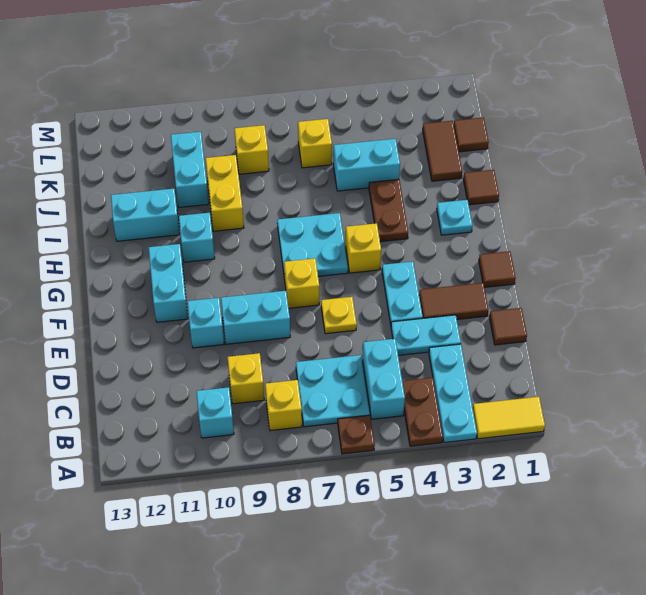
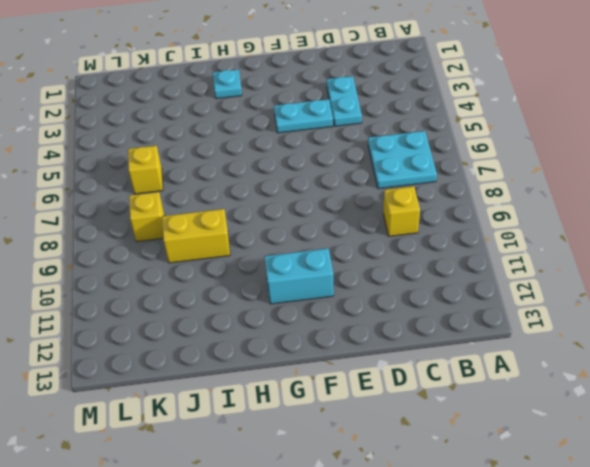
none -> yellow 1x2 tile [473,397,545,439]
none -> cyan 1x3 plate [429,344,477,443]
none -> brown 1x2 plate [402,378,443,446]
none -> brown 1x1 plate [338,415,375,454]

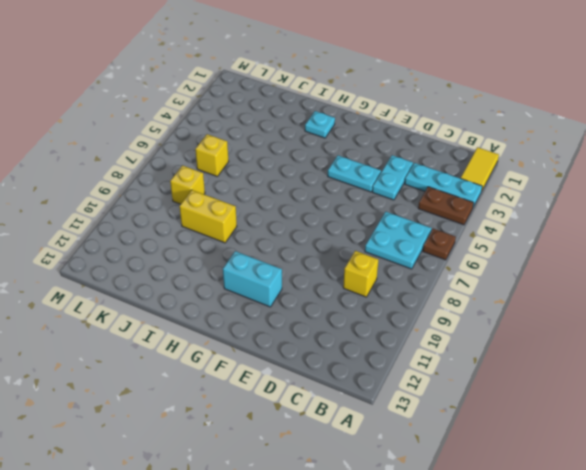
none -> cyan 1x2 brick [363,339,405,419]
none -> yellow 1x1 brick [265,380,302,431]
none -> cyan 1x1 brick [196,387,234,438]
none -> brown 1x1 tile [489,308,527,345]

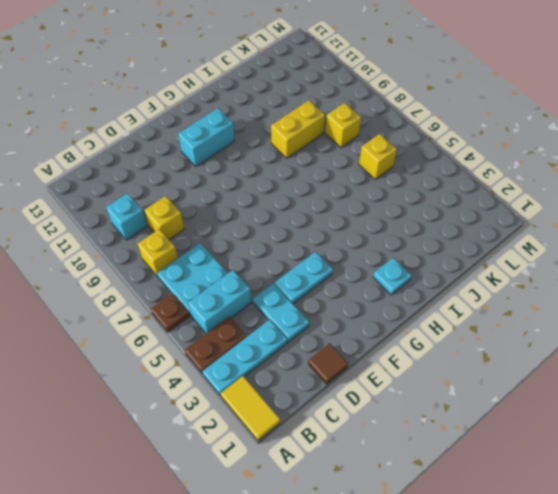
none -> brown 1x2 tile [419,283,488,319]
none -> yellow 1x1 plate [321,297,357,334]
none -> cyan 1x2 brick [221,291,290,344]
none -> cyan 1x1 brick [187,298,224,348]

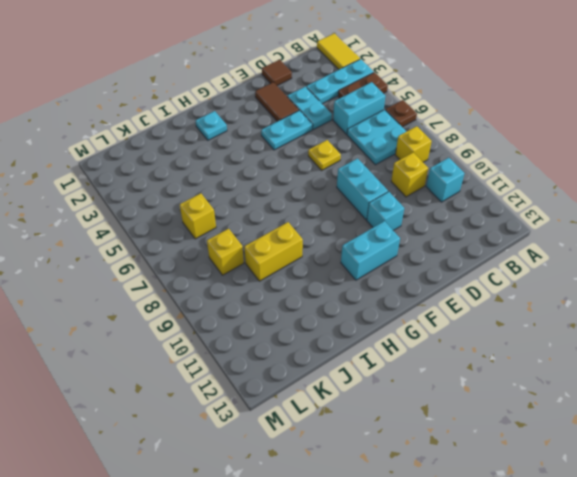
none -> brown 1x1 tile [479,251,516,287]
none -> yellow 1x1 brick [284,258,319,308]
none -> yellow 1x1 brick [346,223,381,273]
none -> cyan 2x2 plate [277,213,348,279]

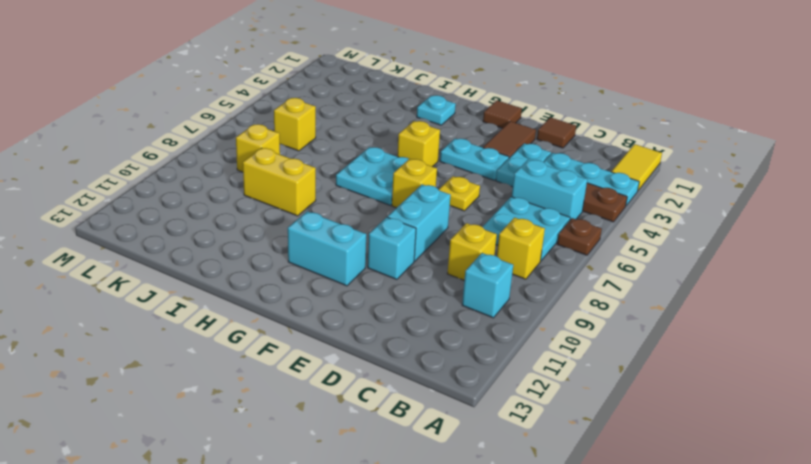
none -> brown 1x2 plate [369,179,408,242]
none -> cyan 1x1 brick [179,213,215,262]
none -> brown 1x1 tile [463,170,499,205]
none -> cyan 1x2 brick [111,189,180,241]

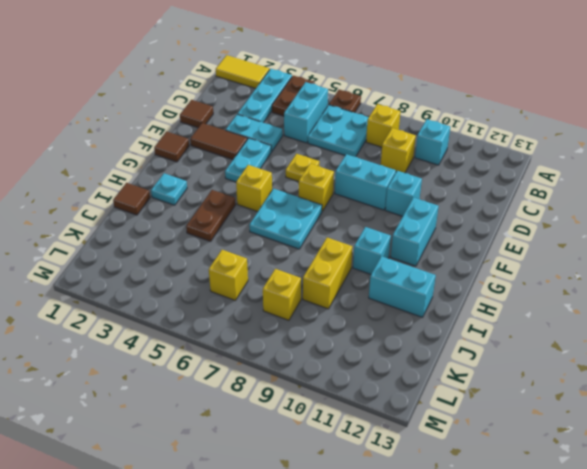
none -> brown 1x2 tile [423,121,462,181]
none -> cyan 1x2 brick [333,139,400,191]
none -> cyan 1x2 brick [171,132,209,207]
none -> brown 1x1 tile [454,117,489,152]

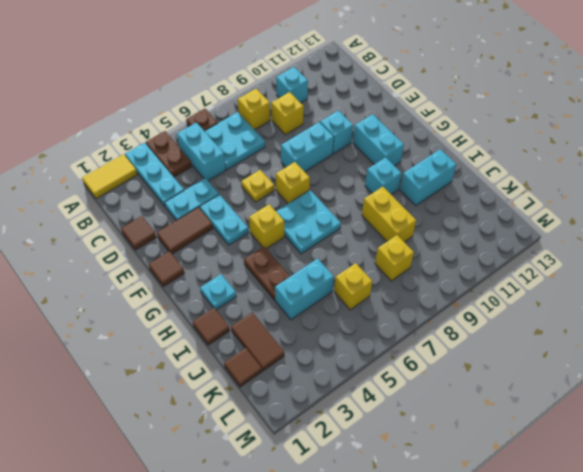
none -> cyan 1x2 brick [171,132,209,207]

